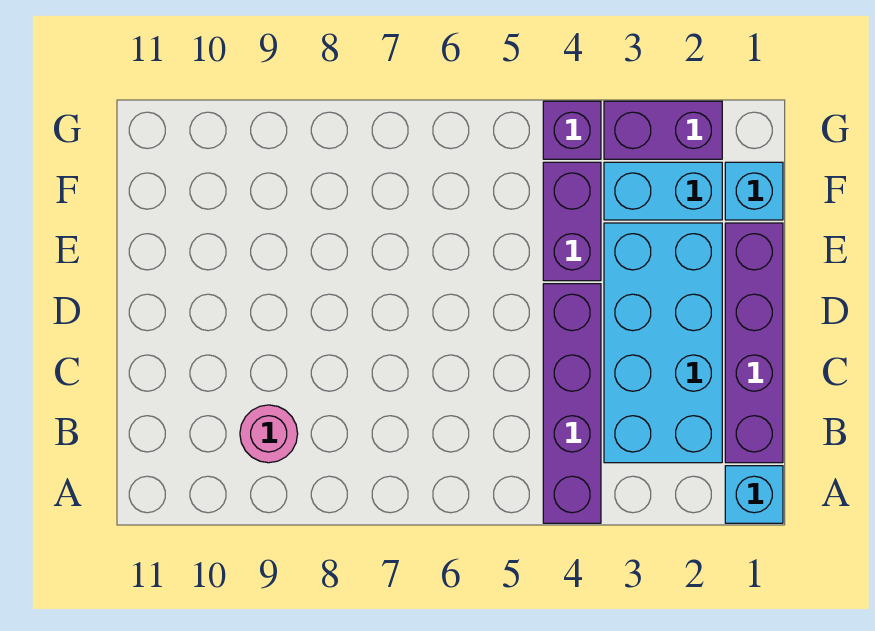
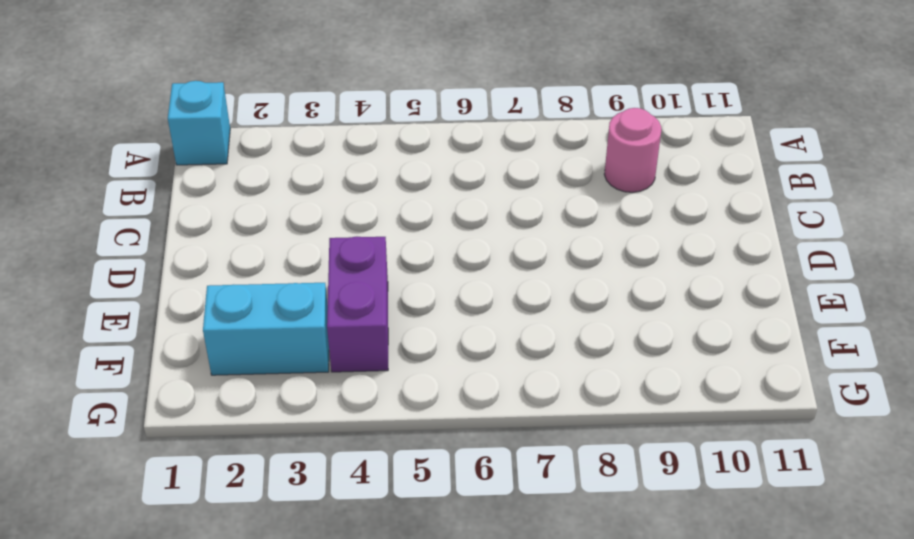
none -> purple 1x4 brick [543,284,601,523]
none -> purple 1x4 brick [725,223,783,463]

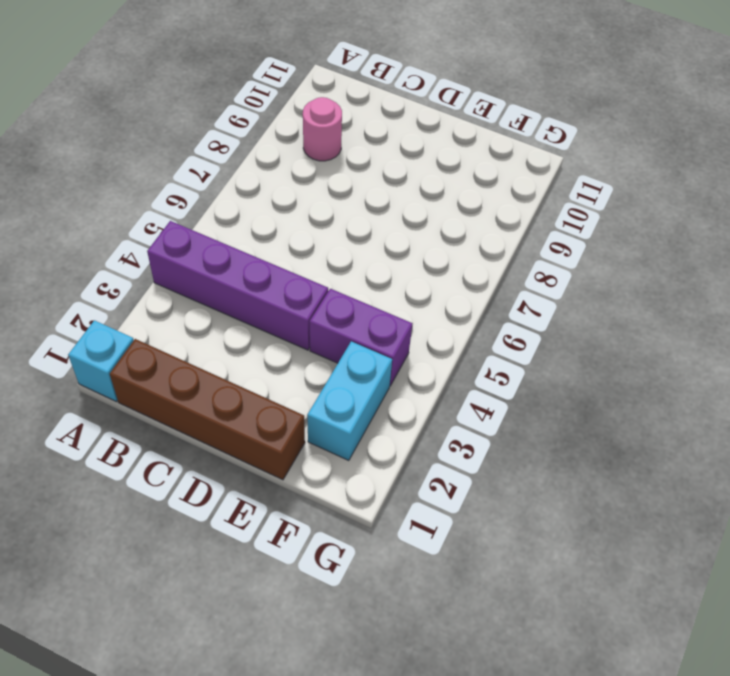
brown 1x4 brick [110,339,305,480] -> purple 1x4 brick [725,223,783,463]
none -> cyan 2x4 brick [604,223,722,463]
none -> cyan 1x1 brick [725,162,783,220]

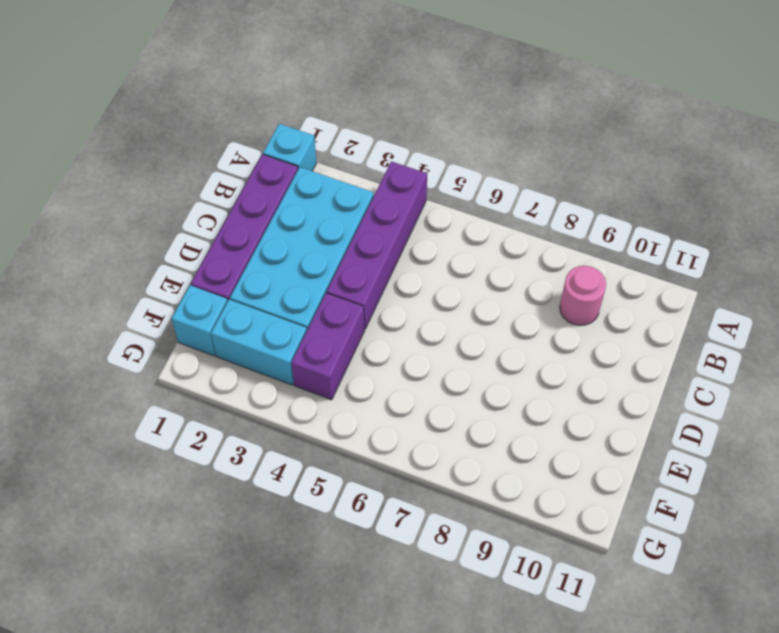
none -> purple 1x2 brick [604,101,722,159]
none -> purple 1x1 brick [543,101,601,159]

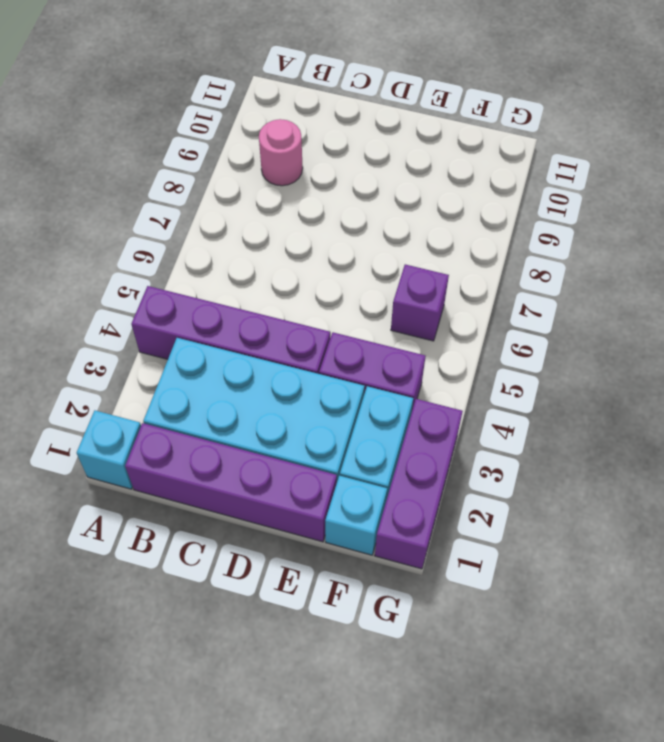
purple 1x1 brick [391,264,449,341] -> purple 1x1 brick moved to [543,101,601,159]
purple 1x3 brick [375,399,463,569] -> purple 1x2 brick [604,101,722,159]

